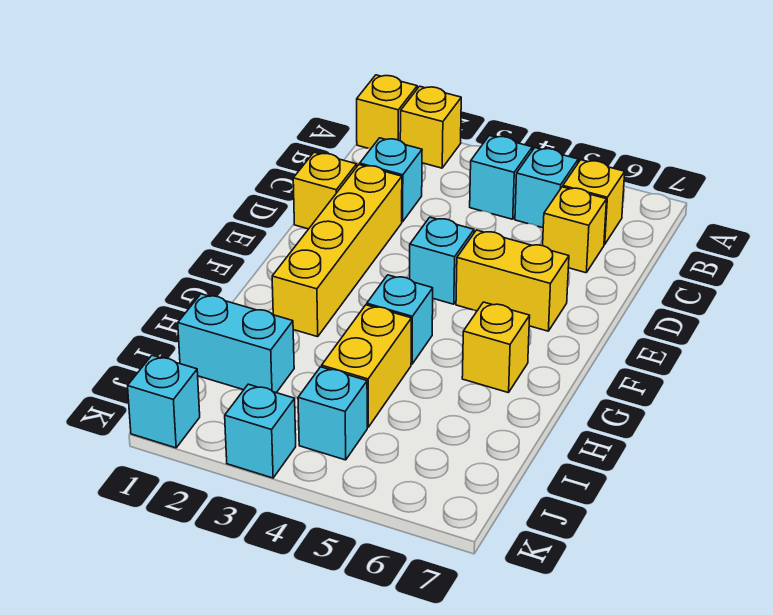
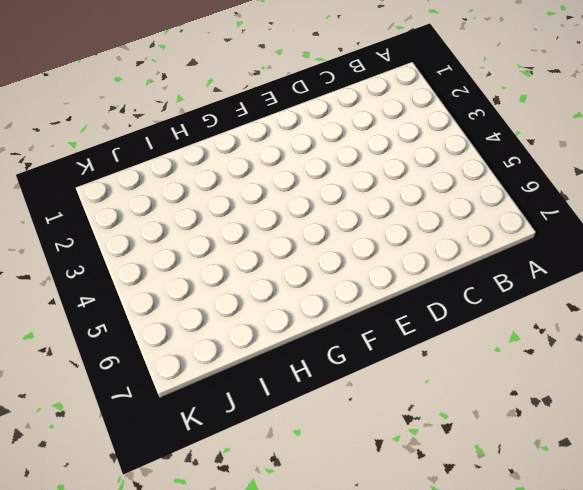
none -> yellow 1x1 brick [357,75,417,149]
none -> yellow 1x1 brick [400,86,461,168]
none -> cyan 1x1 brick [470,136,532,219]

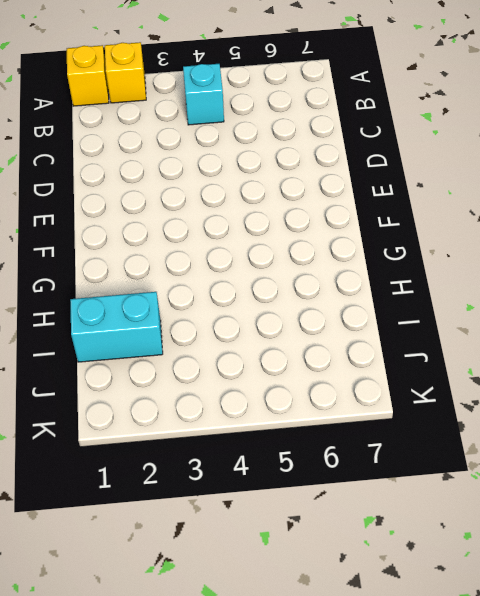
none -> cyan 1x1 brick [515,148,578,228]
none -> yellow 1x1 brick [563,160,625,244]
none -> cyan 1x1 brick [360,138,422,222]

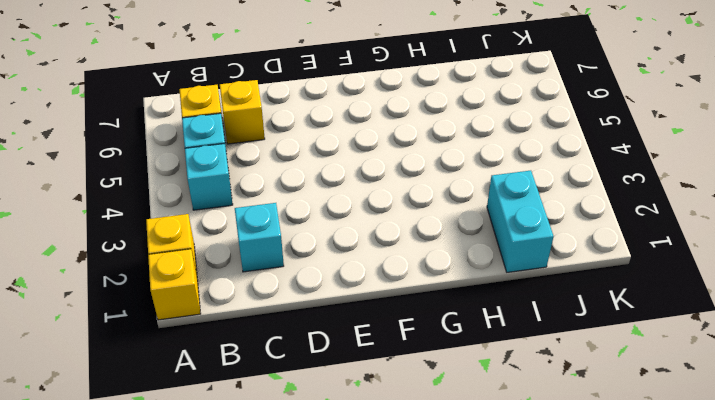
none -> yellow 1x1 brick [293,152,357,229]
none -> yellow 1x4 brick [272,165,402,337]
none -> cyan 1x1 brick [410,217,474,304]

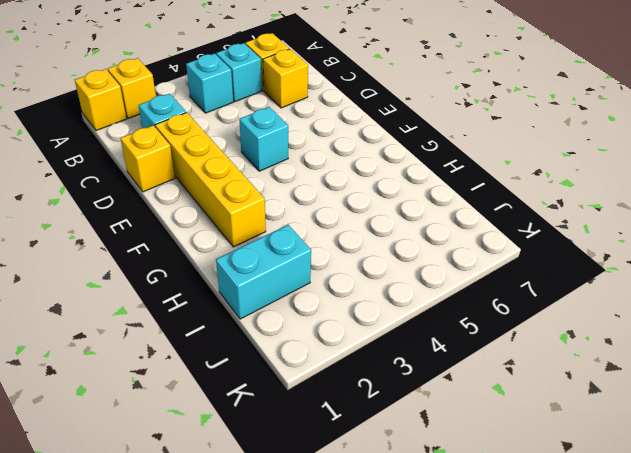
none -> yellow 1x2 brick [456,230,569,331]
none -> cyan 1x1 brick [367,275,433,364]
none -> yellow 1x1 brick [462,302,530,393]

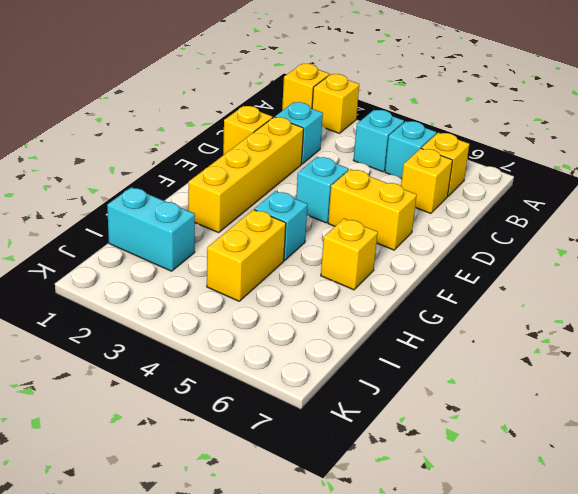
none -> cyan 1x1 brick [298,367,367,460]
none -> cyan 1x1 brick [128,355,200,448]
none -> cyan 1x1 brick [225,384,296,478]

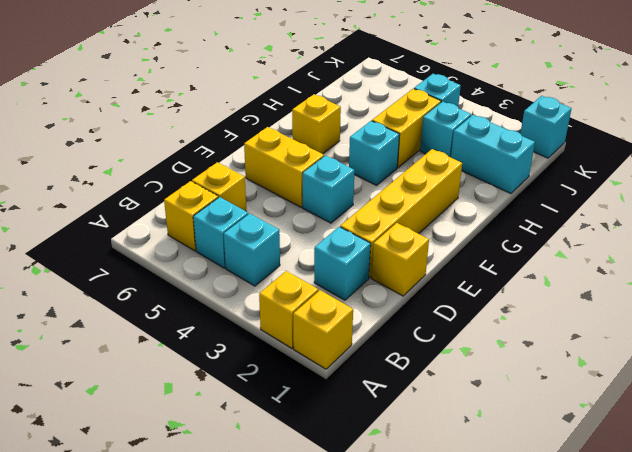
cyan 1x1 brick [420,102,471,157] -> cyan 1x1 brick moved to [225,384,296,478]

